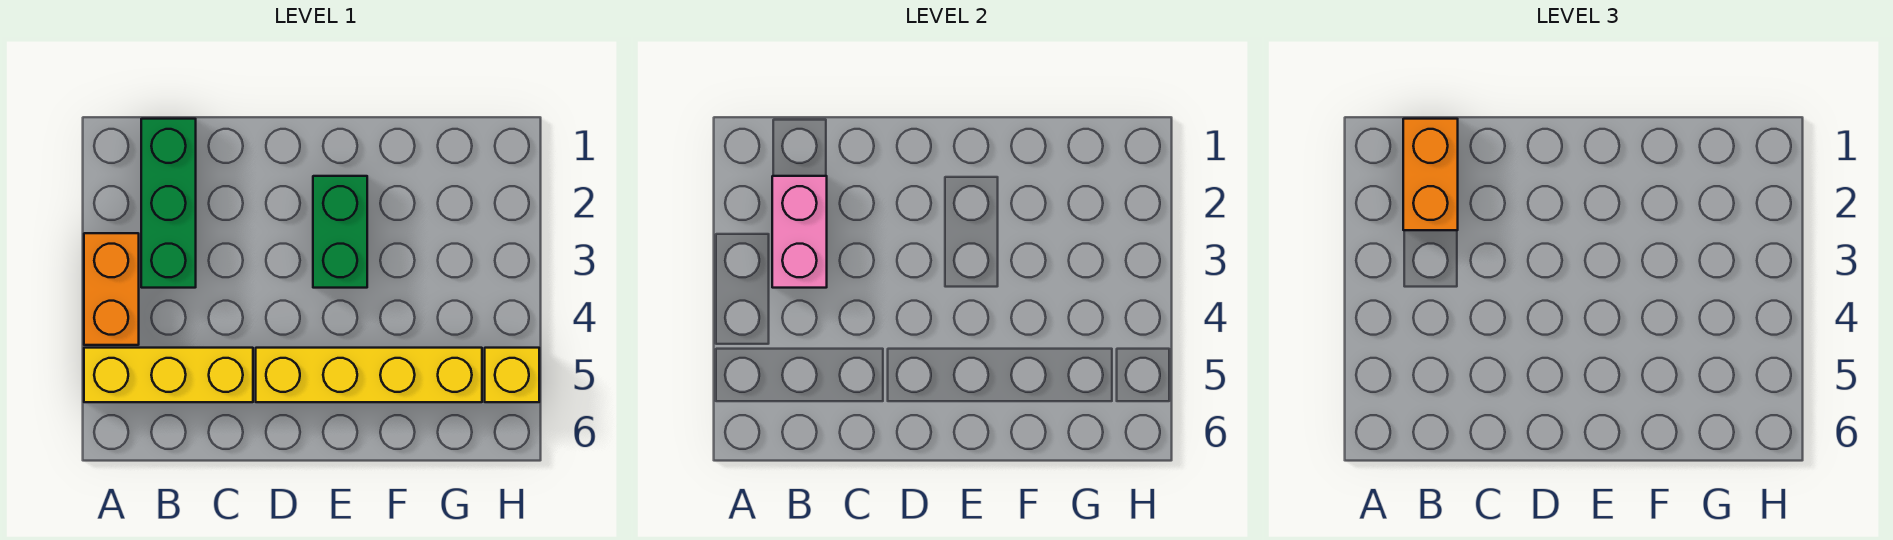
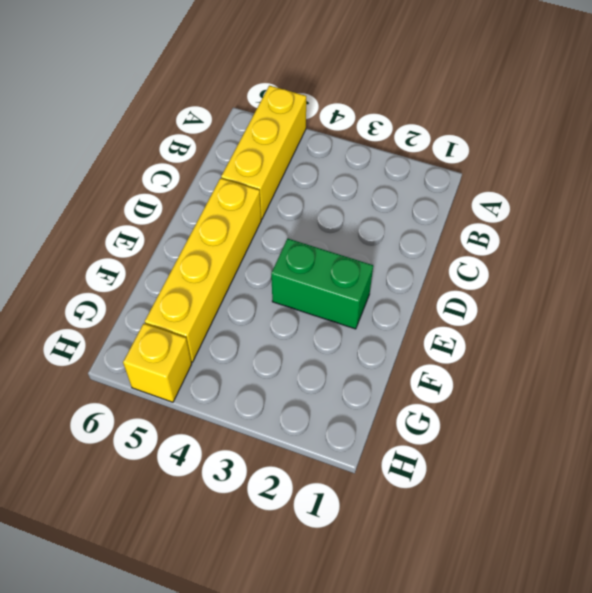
none -> orange 1x2 brick [84,233,139,345]
none -> green 1x3 brick [141,119,196,288]

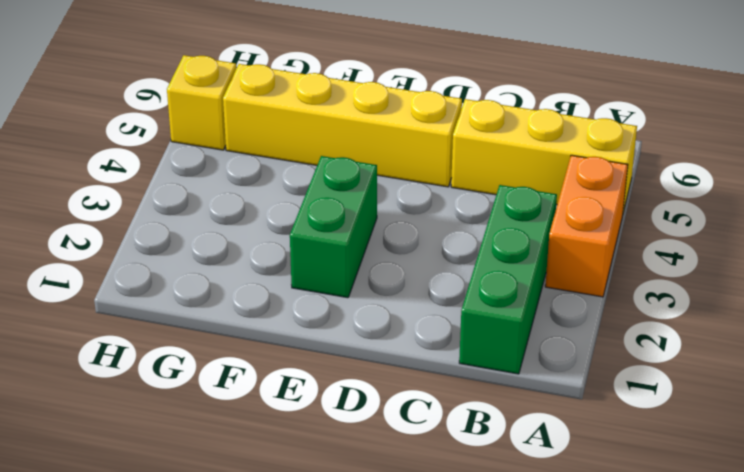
none -> pink 1x2 brick [772,176,827,288]
none -> orange 1x2 brick [1403,119,1458,230]

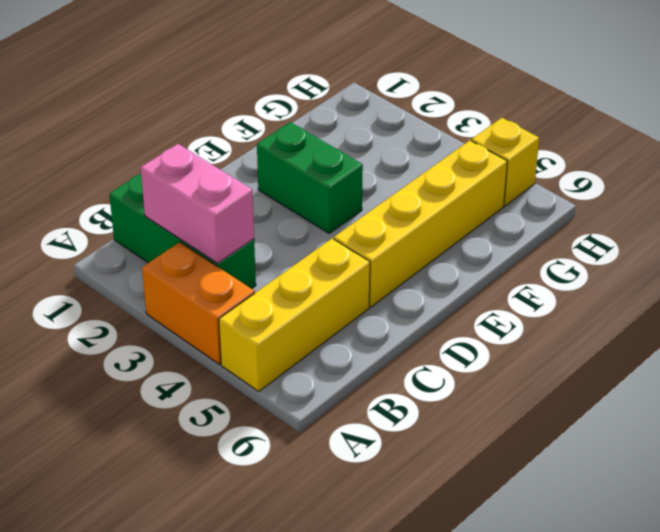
none -> orange 1x2 brick [1403,119,1458,230]

